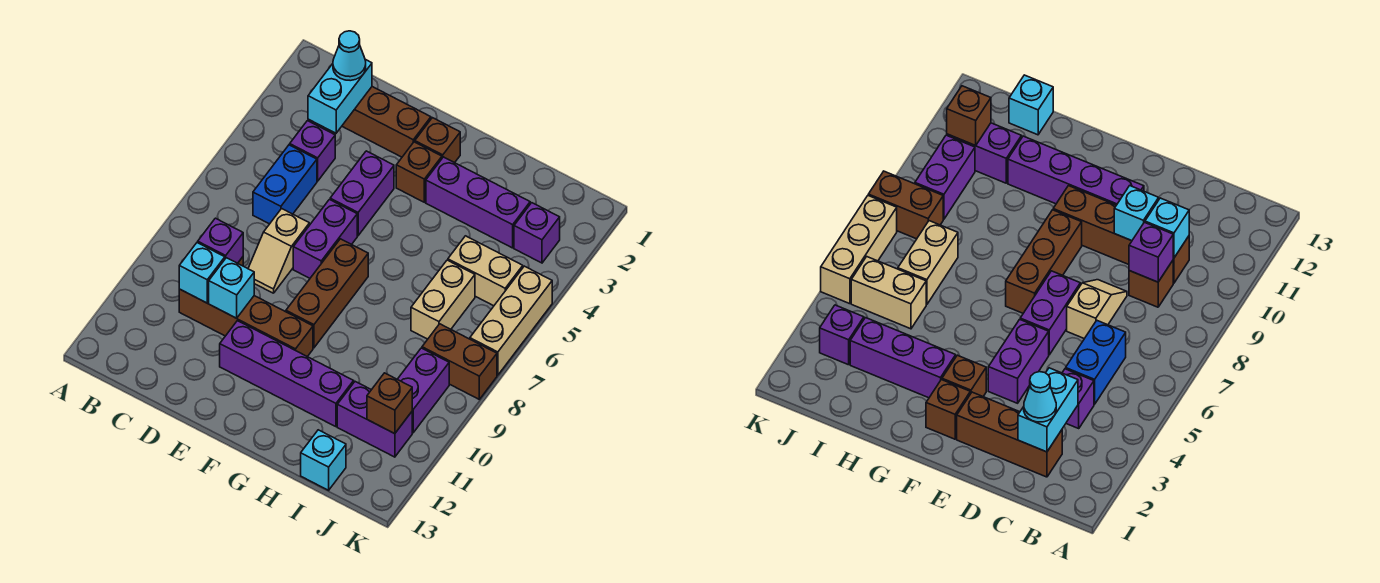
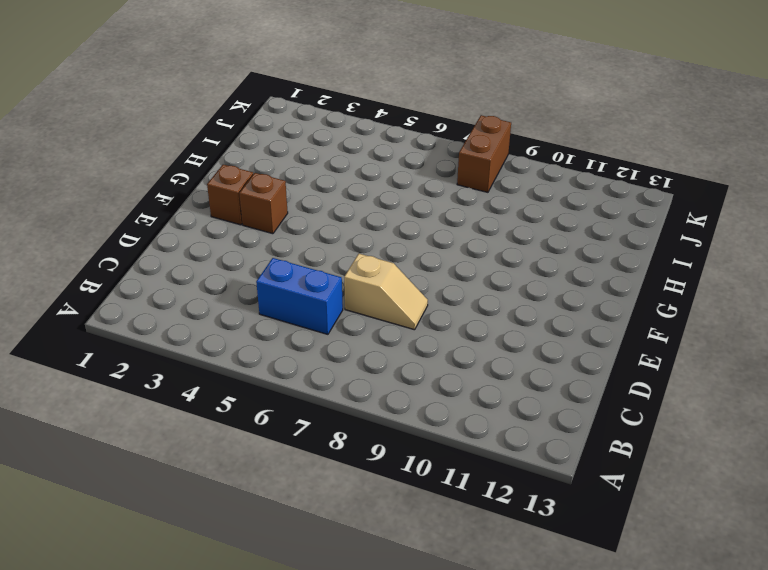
none -> brown 1x3 brick [342,87,431,157]
none -> purple 1x1 brick [290,121,335,181]
none -> brown 1x1 brick [1129,261,1173,307]

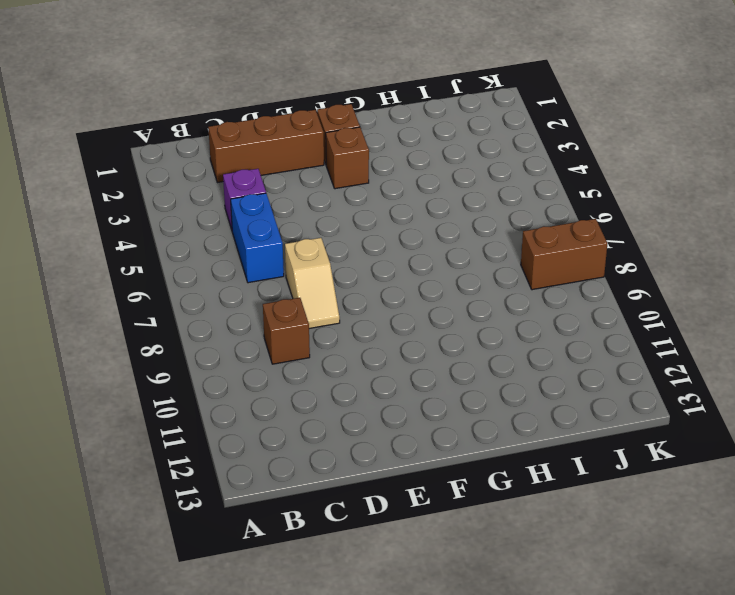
none -> brown 1x4 brick [179,289,313,357]
none -> purple 1x2 brick [330,151,394,236]
none -> purple 1x2 brick [293,200,357,278]

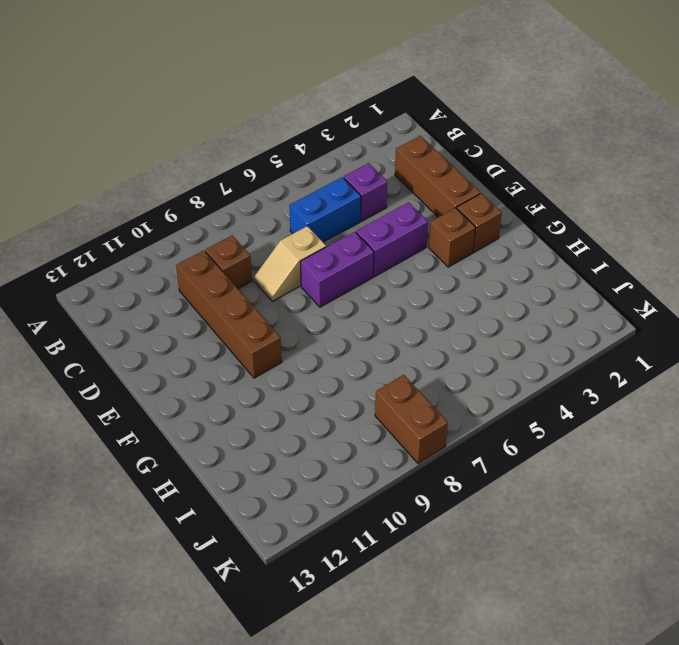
none -> purple 1x4 brick [220,321,354,427]
none -> brown 1x3 brick [286,239,368,348]
none -> purple 1x3 brick [426,157,530,248]

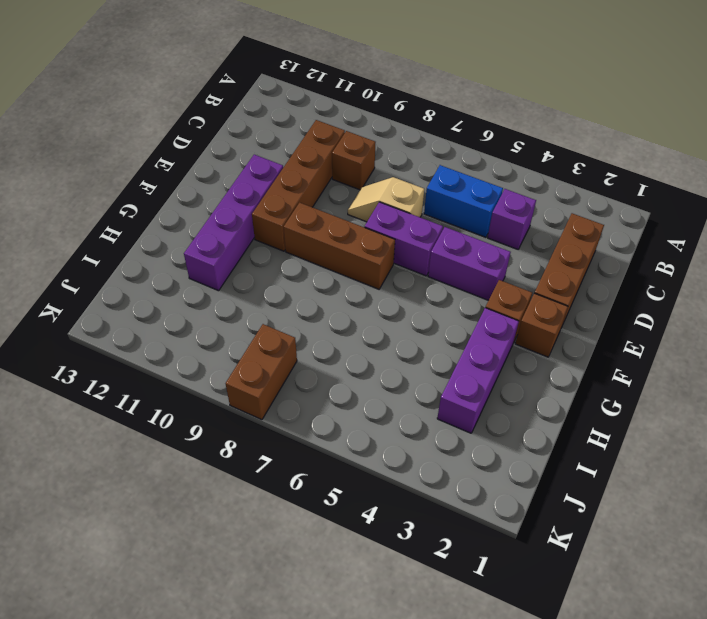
none -> tan 1x2 brick [448,236,523,306]
none -> tan 1x2 brick [411,260,475,339]
none -> purple 1x2 brick [337,382,412,457]

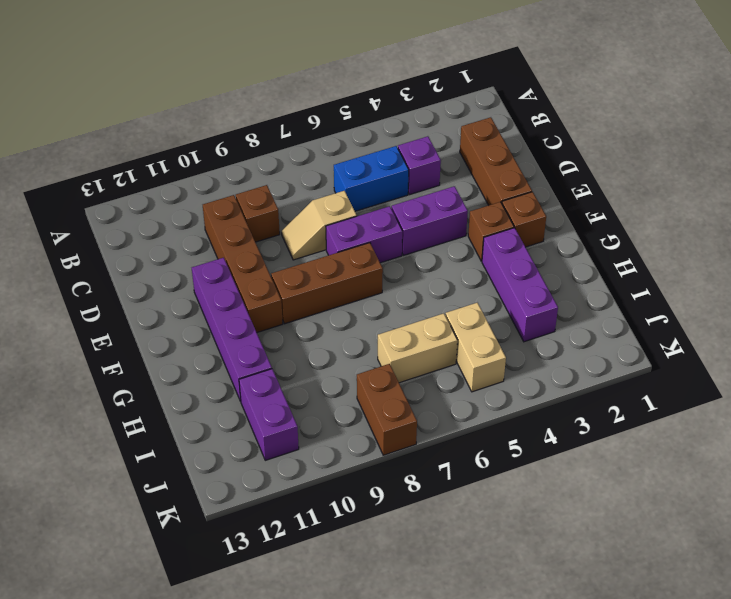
none -> cyan 1x1 brick [301,430,346,490]
none -> purple 1x1 brick [514,203,560,263]
none -> purple 1x2 brick [397,348,449,433]

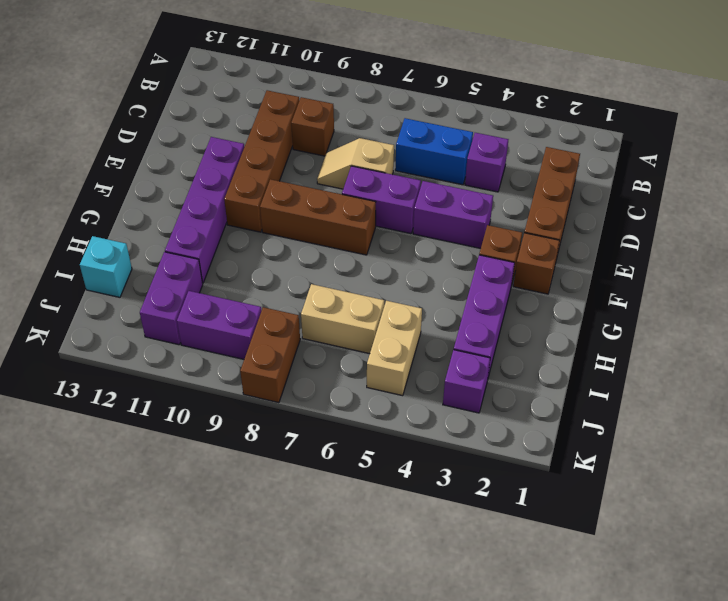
none -> tan 1x3 brick [470,266,552,375]
none -> cyan 1x2 brick [308,59,372,133]
none -> purple 1x1 brick [198,218,243,263]

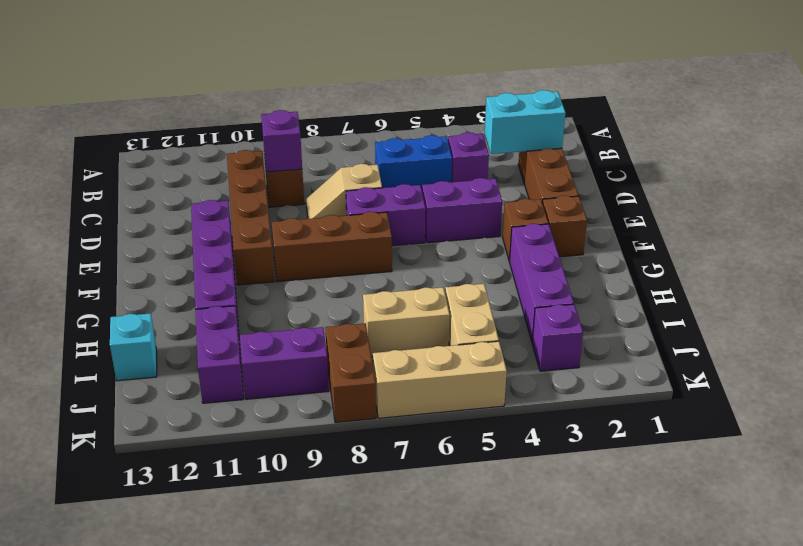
none -> cyan 1x1 brick [179,243,225,303]
none -> cyan 1x1 brick [209,258,254,318]
none -> brown 1x1 brick [367,373,412,434]

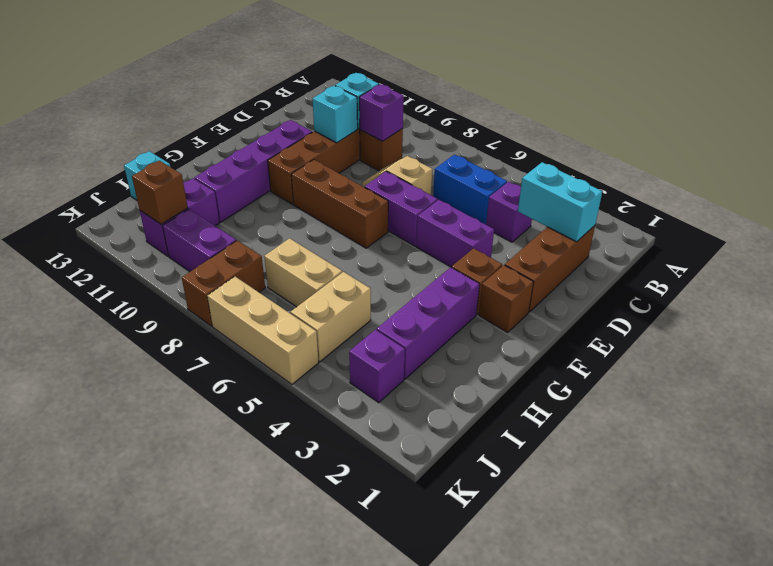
none -> cyan 1x1 cone [333,31,366,81]

